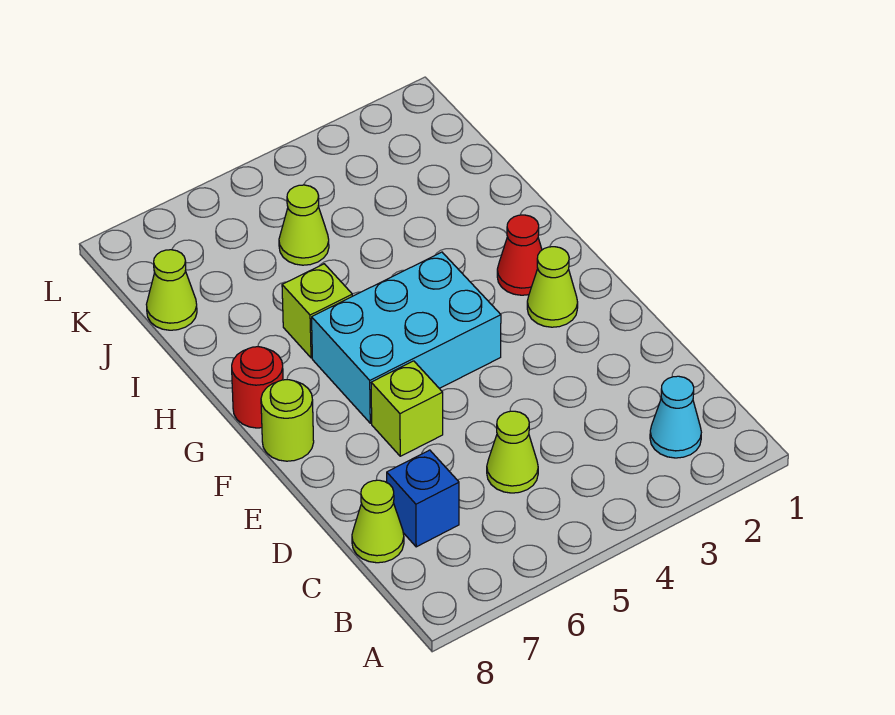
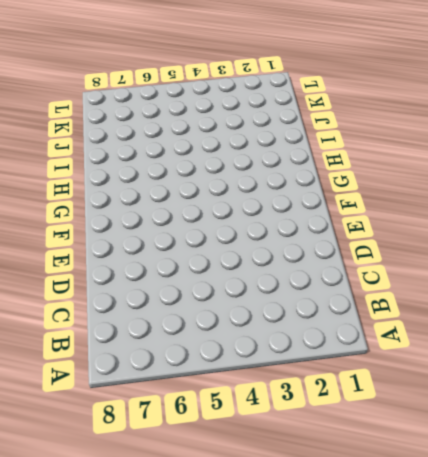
none -> cyan 1x1 cone [650,376,701,458]
none -> lime 1x1 cone [487,411,538,493]
none -> blue 1x1 brick [387,450,459,547]

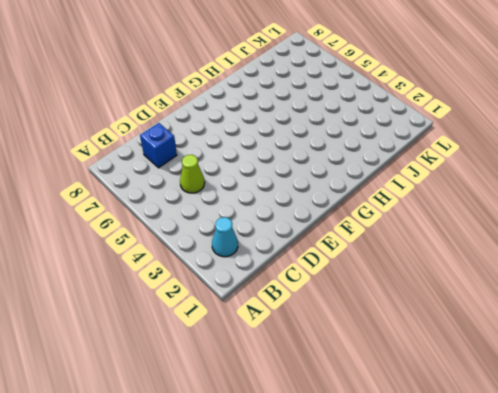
none -> lime 1x1 cone [352,480,404,563]
none -> lime 1x1 brick [371,361,443,456]
none -> lime 1x1 cone [527,247,578,327]

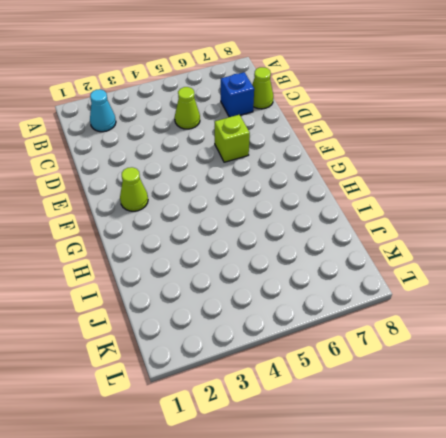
none -> cyan 2x3 brick [312,252,501,423]
none -> lime 1x1 round brick [261,380,314,461]
none -> red 1x1 cone [497,215,542,295]

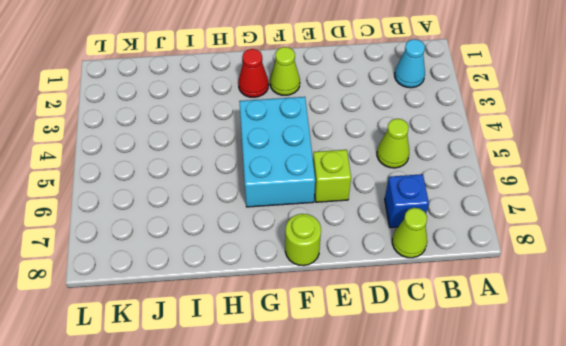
none -> red 1x1 round brick [232,347,283,428]
none -> lime 1x1 brick [282,264,352,358]
none -> lime 1x1 cone [279,185,329,265]

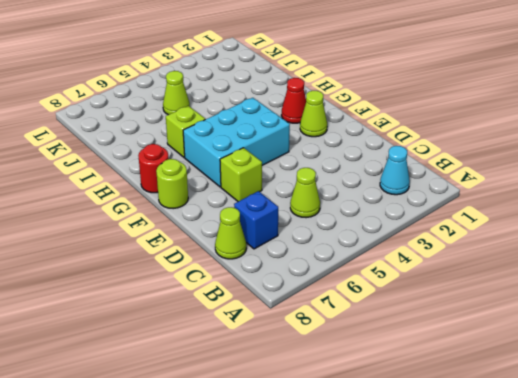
none -> lime 1x1 cone [146,250,197,330]

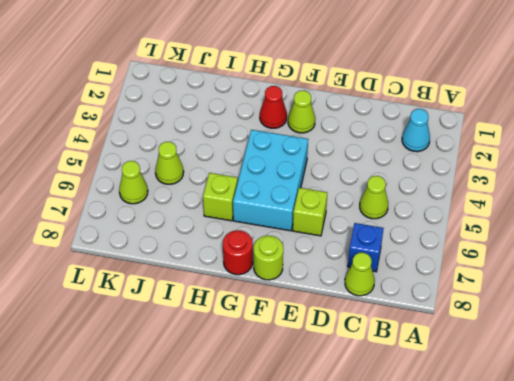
lime 1x1 cone [119,161,148,204] -> lime 1x1 cone moved to [146,250,197,330]

